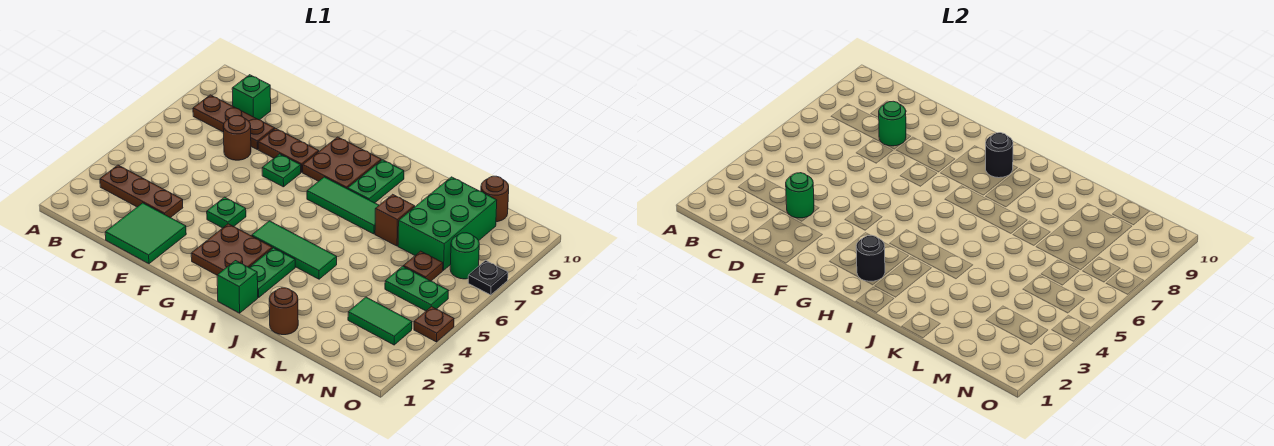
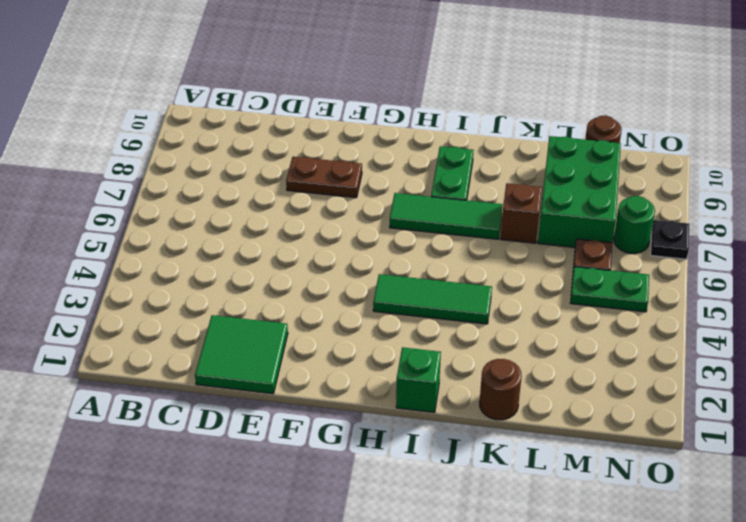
none -> brown 1x3 plate [100,165,183,218]
none -> brown 1x3 plate [193,95,275,149]
none -> green 1x1 brick [232,75,271,120]

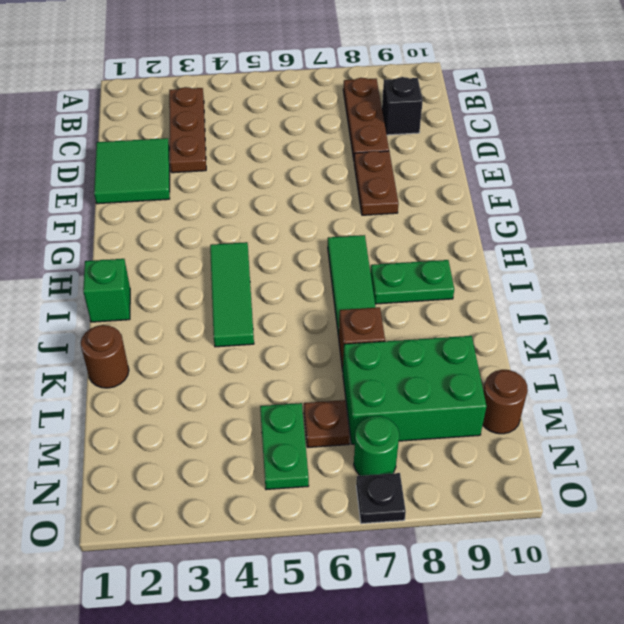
black 1x1 brick [382,77,423,135] -> green 1x1 brick [232,75,271,120]
none -> brown 1x1 round brick [223,115,251,160]
none -> green 1x1 plate [207,197,246,228]
none -> green 1x1 plate [262,154,301,187]

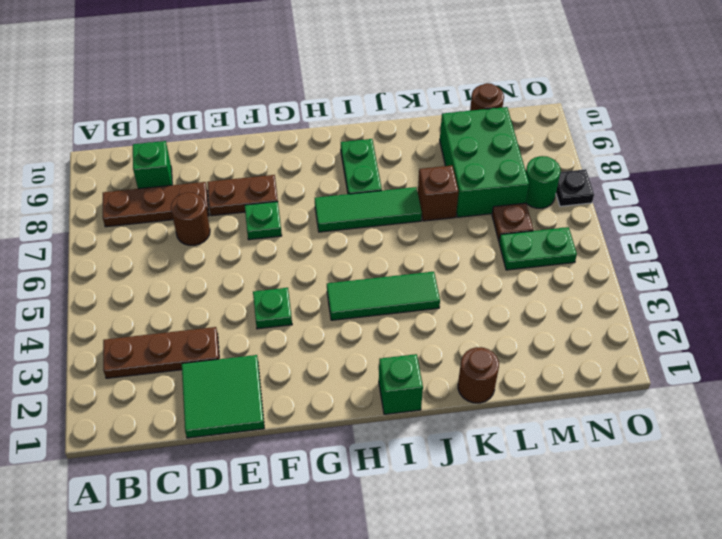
none -> brown 2x2 plate [191,224,272,275]
none -> brown 2x2 plate [303,137,381,189]
none -> green 1x2 plate [249,248,295,298]

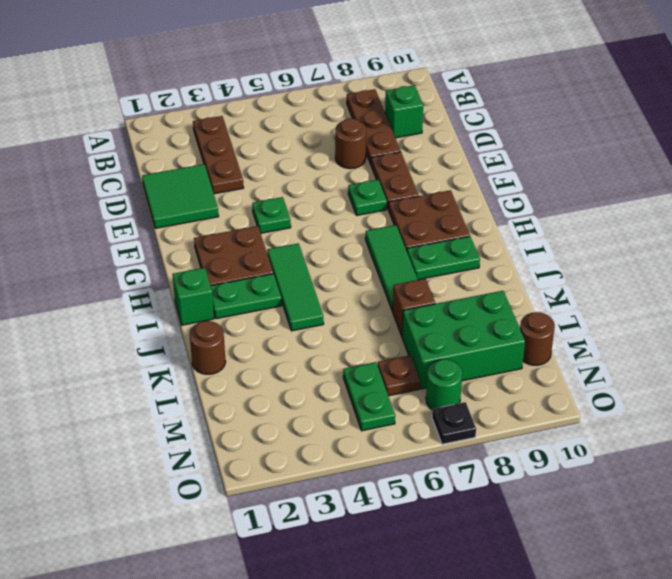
none -> green 1x2 tile [348,297,412,345]
none -> brown 1x1 plate [414,306,454,342]
none -> green 1x1 round brick [786,173,814,218]

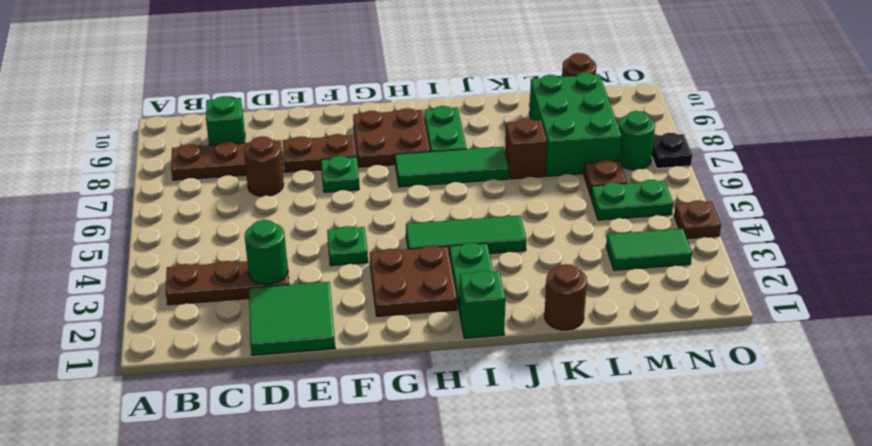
none -> green 1x1 round brick [879,101,906,146]
none -> black 1x1 round brick [856,235,885,281]
none -> black 1x1 round brick [986,133,1013,178]

